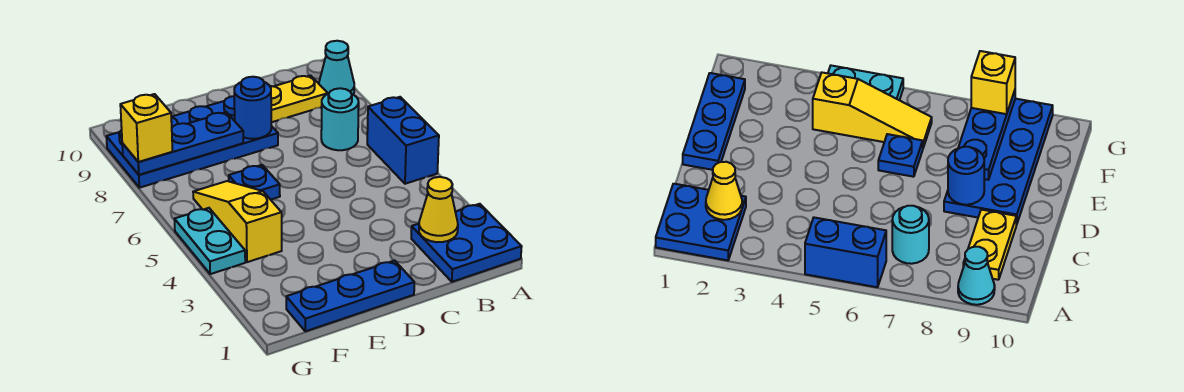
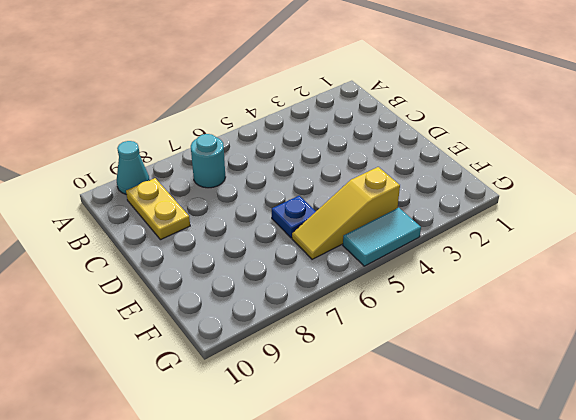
cyan 1x2 tile [343,208,421,266] -> cyan 1x2 plate [174,208,245,274]
none -> blue 2x2 plate [411,204,522,282]
none -> blue 1x2 brick [367,97,439,184]
none -> blue 1x3 plate [286,260,414,331]

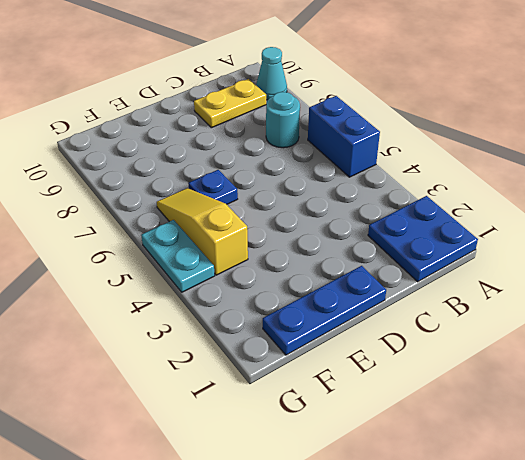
none -> blue 2x4 plate [106,96,278,188]
none -> yellow 1x1 cone [419,177,458,242]
none -> blue 1x1 round brick [234,77,271,139]

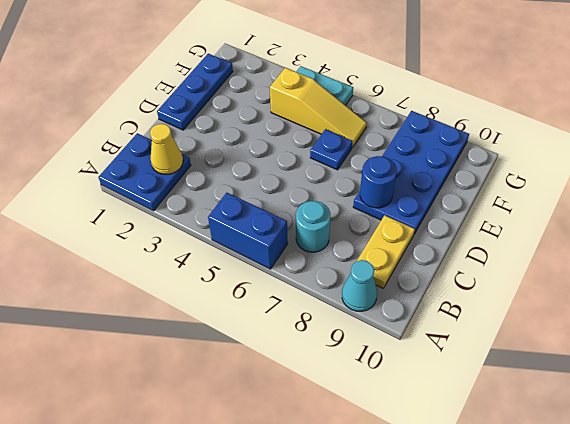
none -> blue 1x3 plate [122,112,243,175]
none -> yellow 1x1 brick [120,94,173,162]

